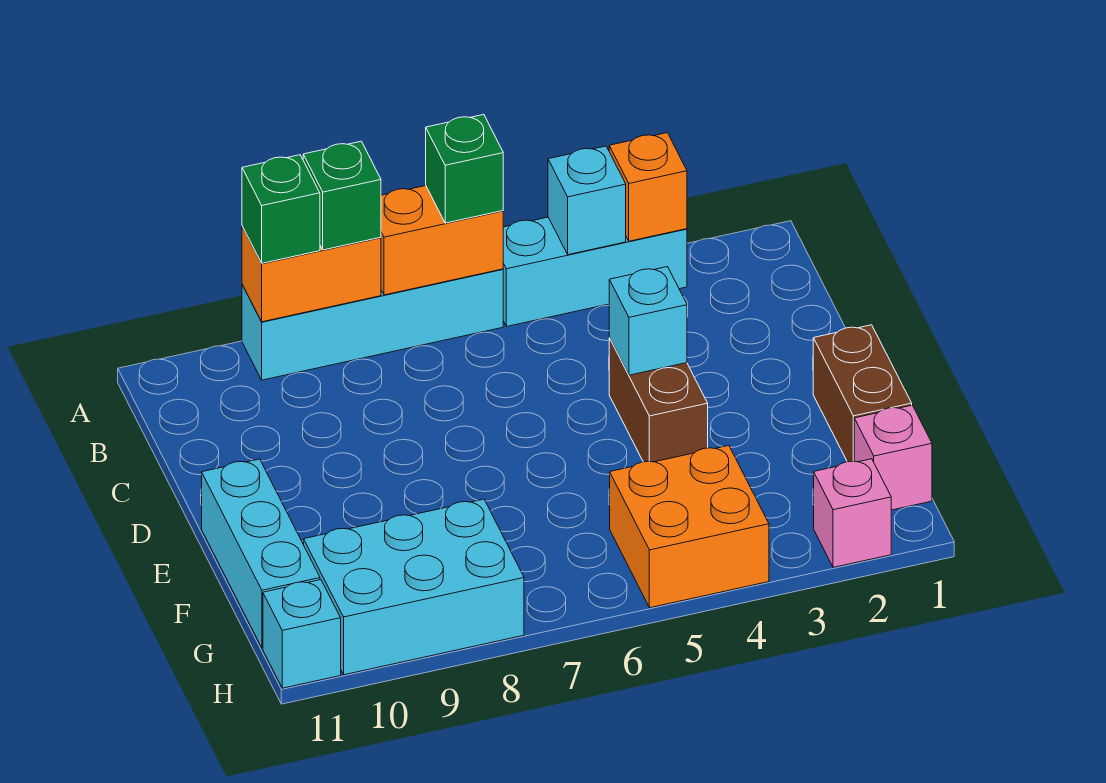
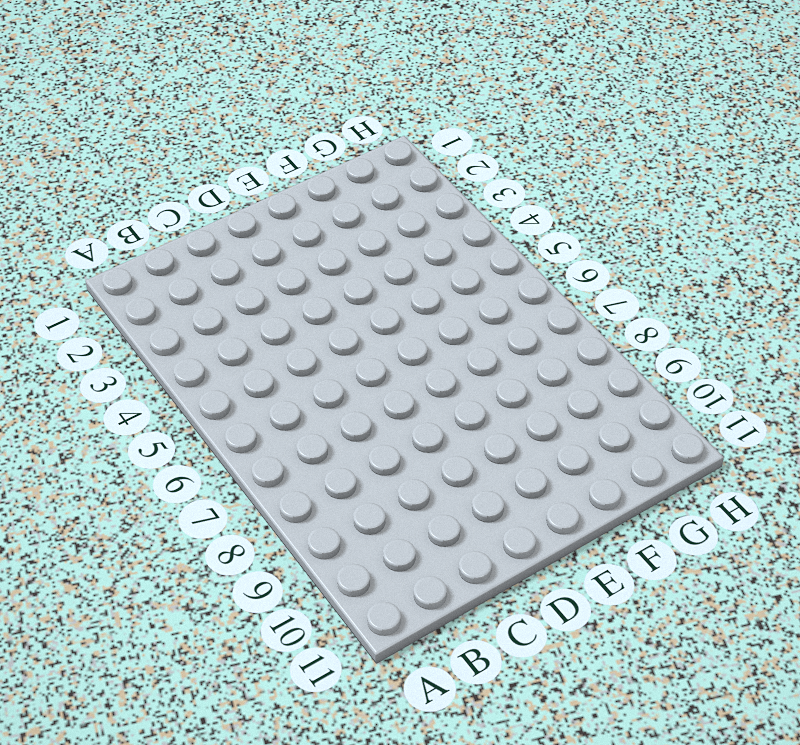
none -> cyan 1x3 brick [503,217,687,327]
none -> cyan 1x4 brick [242,269,503,380]
none -> brown 1x2 brick [609,338,708,462]

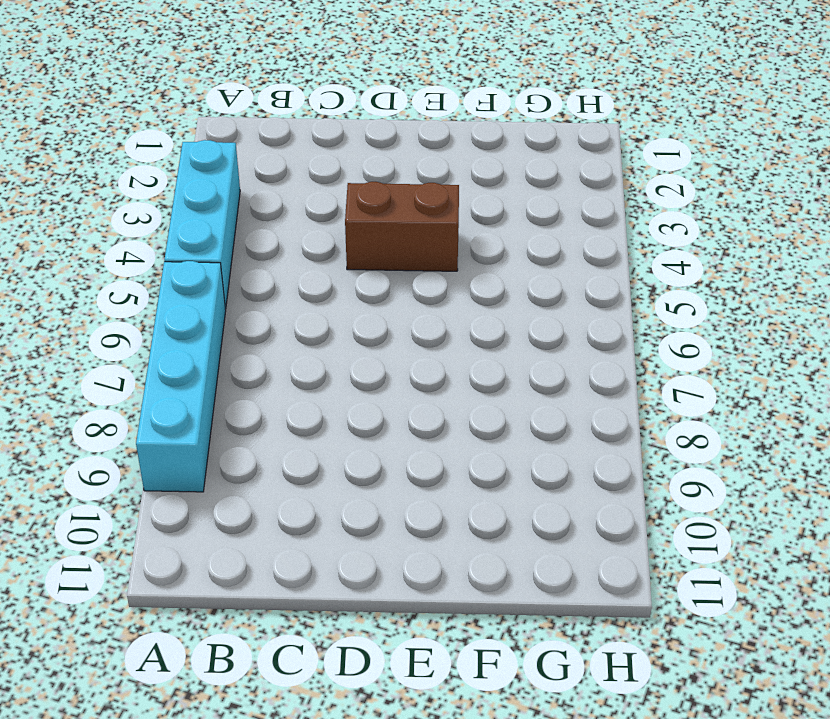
none -> brown 1x2 brick [813,325,912,462]
none -> cyan 1x3 brick [202,459,320,648]
none -> pink 1x1 brick [854,405,932,510]

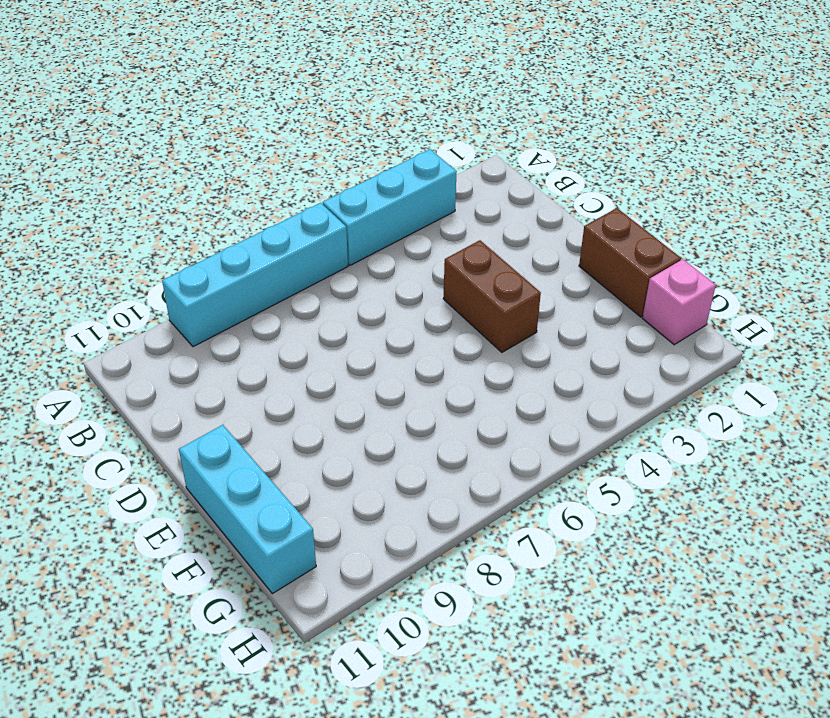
none -> orange 2x2 brick [610,446,769,608]
none -> cyan 2x3 brick [304,499,524,675]
none -> pink 1x1 brick [814,459,891,567]

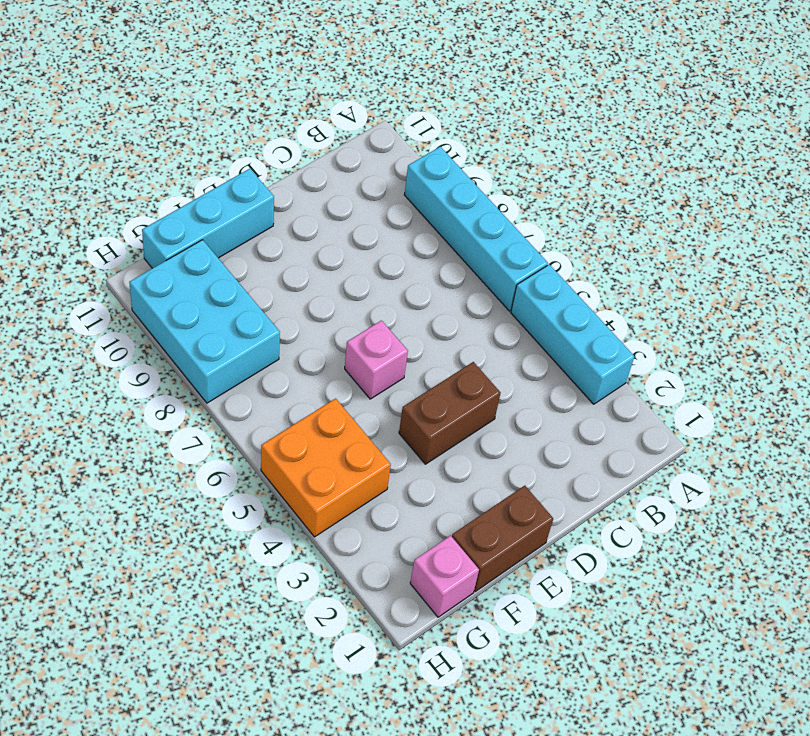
pink 1x1 brick [345,321,408,399] -> pink 1x1 brick moved to [814,459,891,567]
none -> cyan 1x1 brick [263,580,341,688]
none -> orange 1x1 brick [609,133,687,241]
none -> cyan 1x1 brick [548,146,626,255]

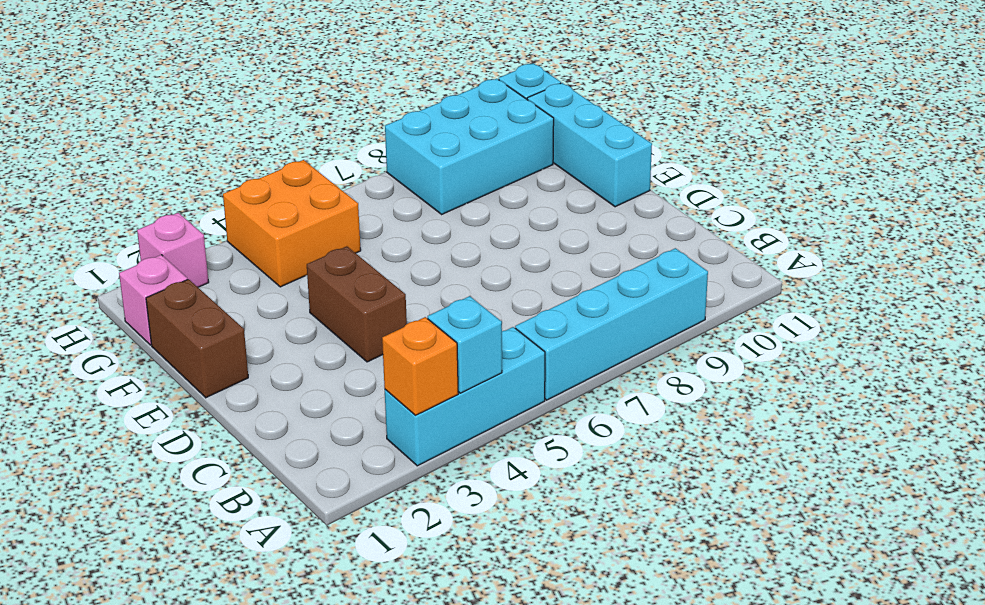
none -> orange 1x2 brick [381,186,503,295]
none -> orange 1x2 brick [242,226,381,322]
none -> cyan 1x1 brick [609,267,687,375]

